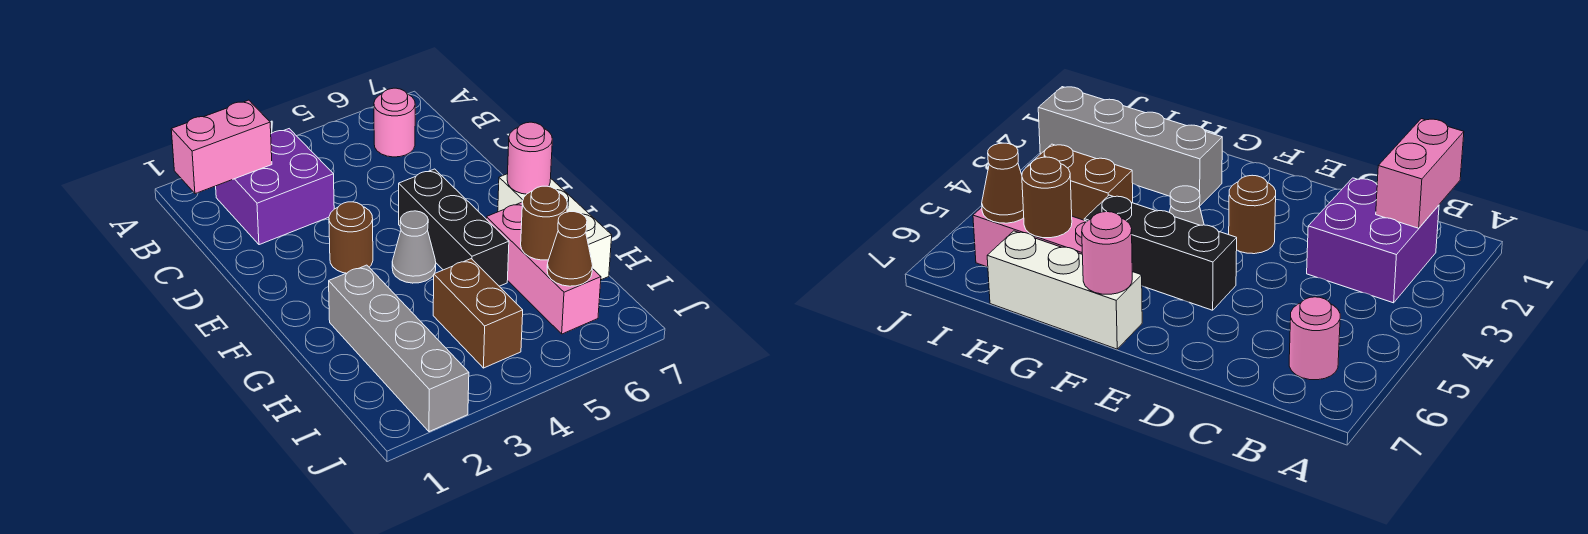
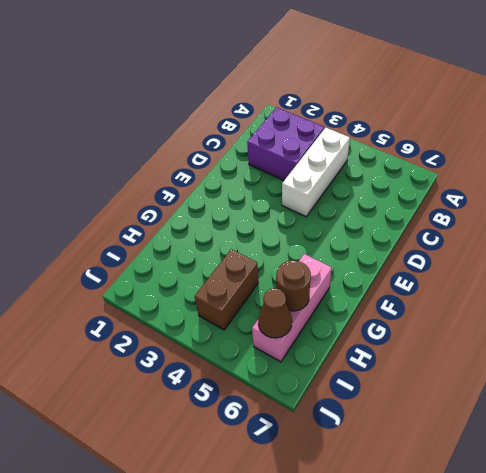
white 1x3 brick [282,128,350,217] -> white 1x3 brick moved to [498,174,612,280]
none -> pink 1x1 round brick [374,88,415,157]
none -> brown 1x1 round brick [329,202,373,273]
none -> black 1x3 brick [399,169,509,286]

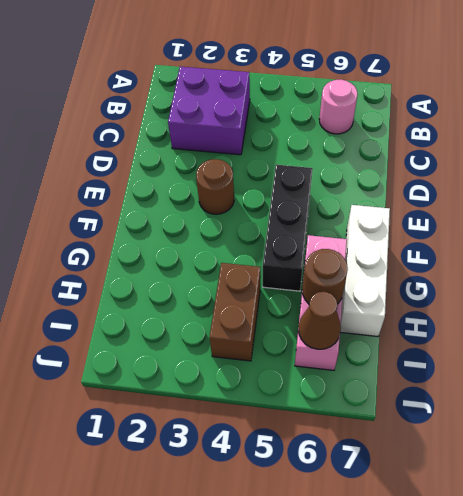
none -> grey 1x1 cone [392,211,436,283]
none -> grey 1x4 brick [329,265,469,432]
none -> pink 1x2 brick [171,100,272,194]

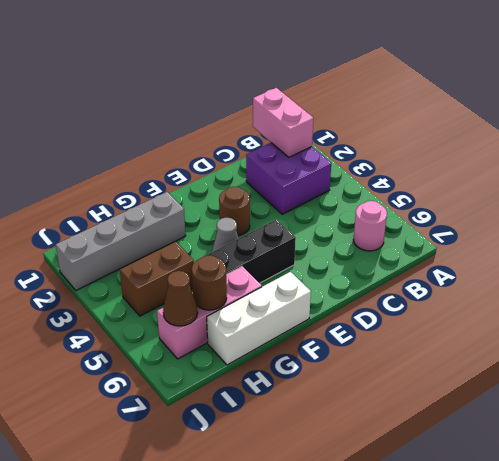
none -> pink 1x1 round brick [507,122,552,194]

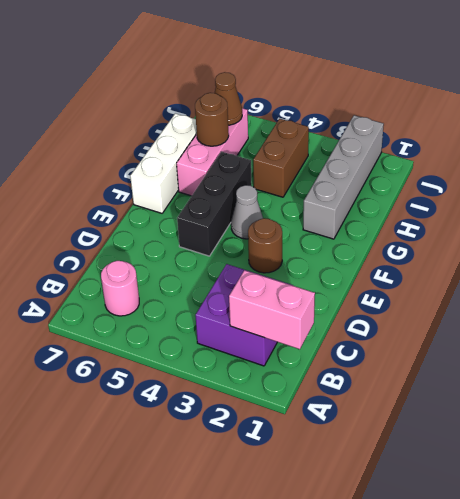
none -> pink 1x1 round brick [507,122,552,194]

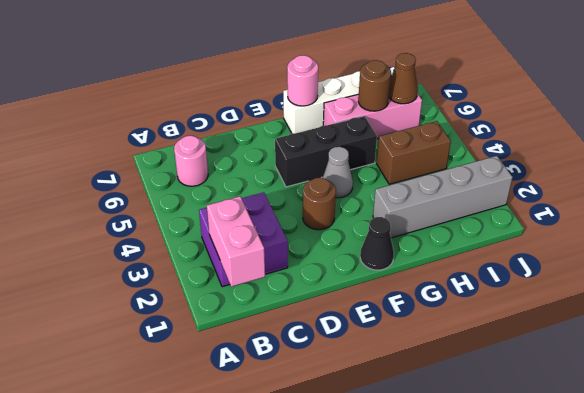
black 1x1 cone [360,217,394,270] -> none

